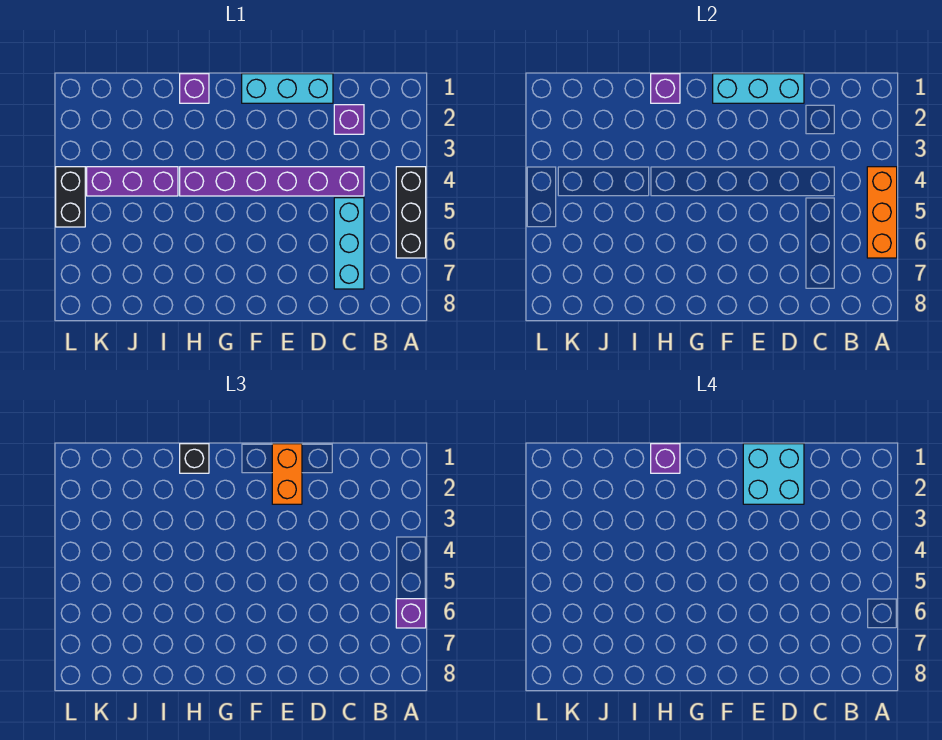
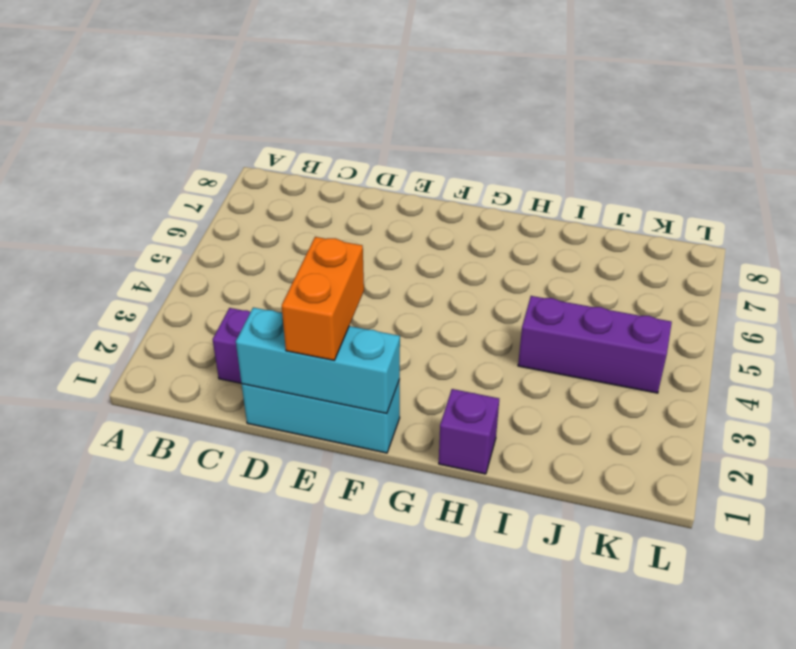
none -> black 1x3 brick [396,167,426,258]
none -> purple 1x6 brick [180,167,364,196]
none -> cyan 1x3 brick [334,198,364,289]

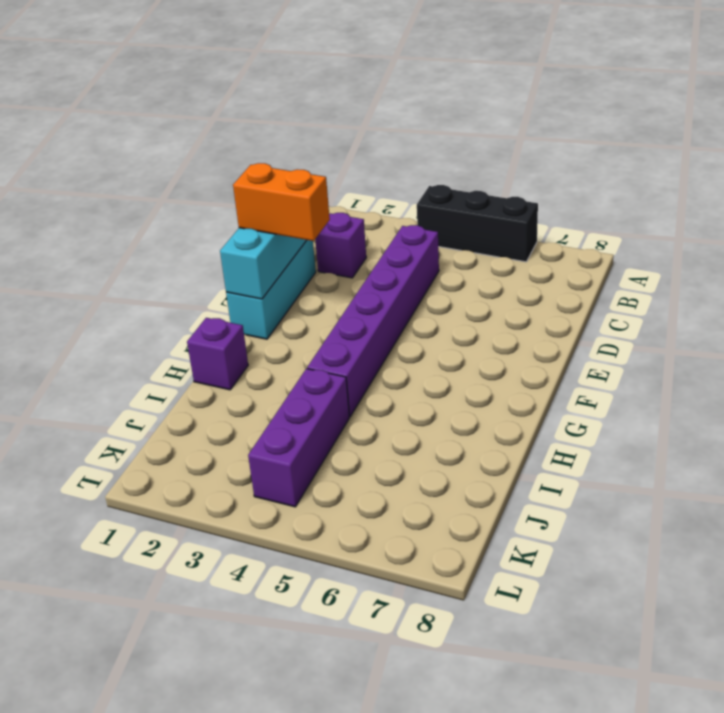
none -> cyan 1x3 brick [334,198,364,289]
none -> black 1x2 brick [56,167,85,227]
none -> orange 1x3 brick [867,167,897,258]

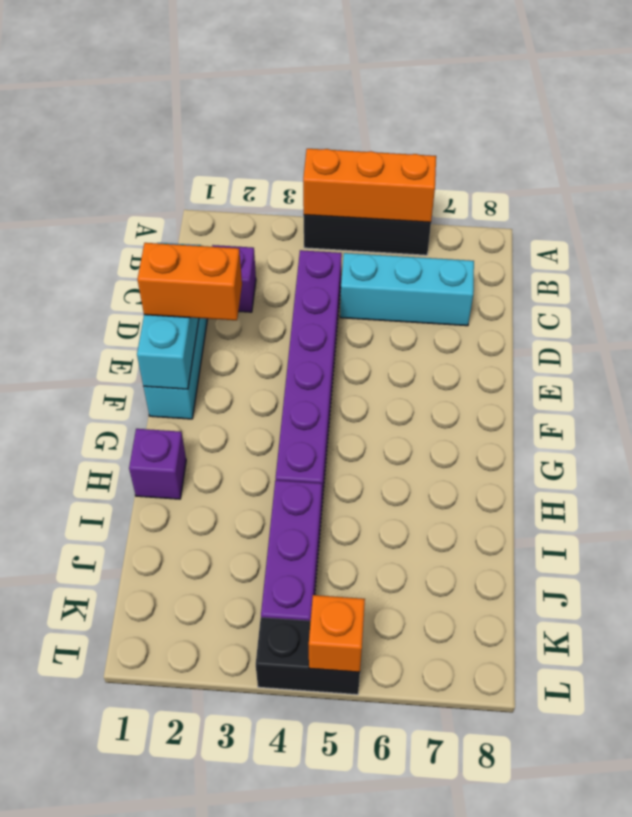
orange 1x1 brick [309,595,365,672] -> none
none -> purple 1x1 brick [651,74,680,103]
none -> purple 1x1 brick [396,599,426,628]
none -> black 1x1 brick [180,444,209,473]

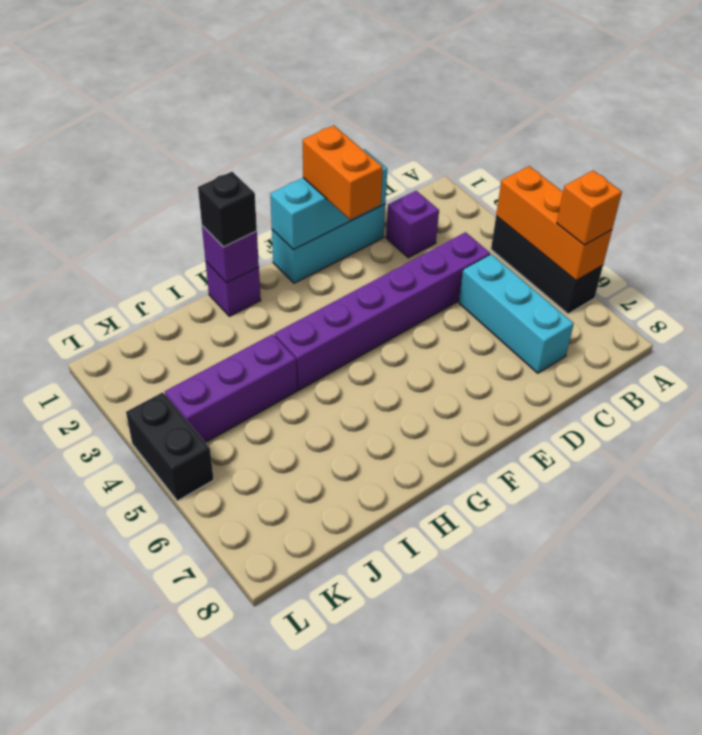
orange 1x1 brick [557,171,622,245] -> purple 1x1 brick [396,599,426,628]
none -> cyan 2x2 brick [743,444,804,504]
none -> purple 1x1 brick [651,444,680,473]

